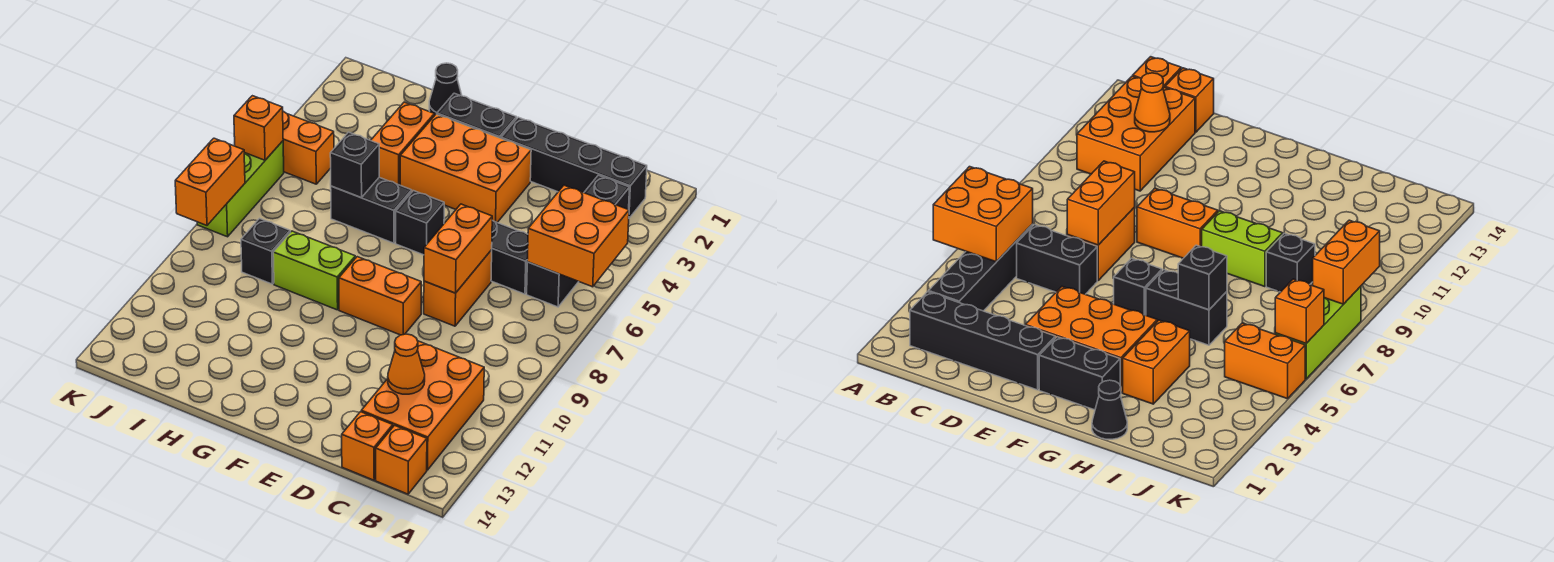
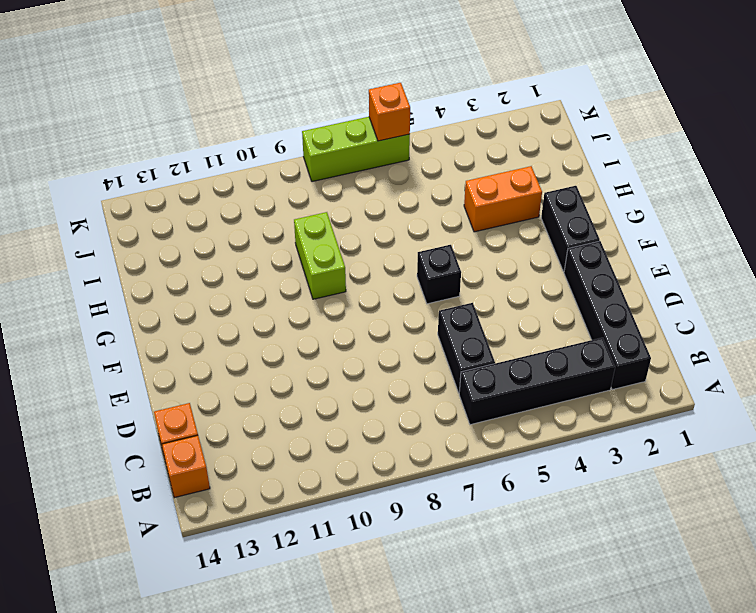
none -> orange 2x3 brick [361,341,484,470]
none -> orange 1x2 brick [424,250,492,326]
none -> orange 2x3 brick [400,114,531,222]

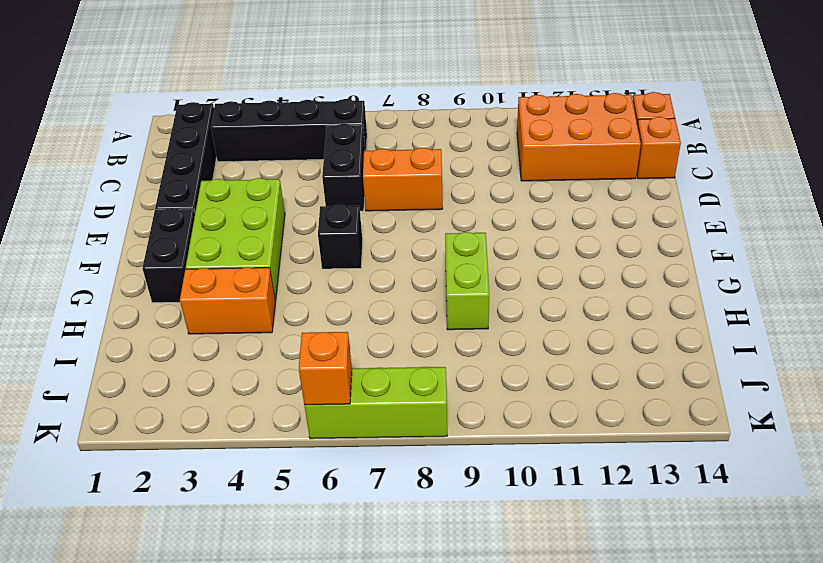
lime 2x3 brick [186,178,285,300] -> orange 2x3 brick [400,114,531,222]
none -> orange 1x2 brick [339,257,421,335]
none -> black 1x2 brick [331,177,412,243]
none -> black 1x1 cone [429,63,462,116]

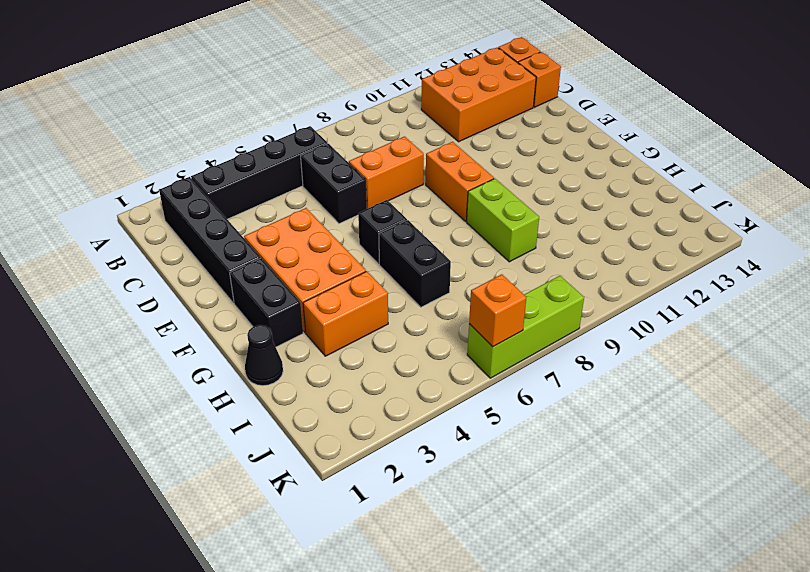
none -> black 1x1 brick [241,218,290,284]
none -> orange 1x2 brick [283,111,334,184]
none -> orange 2x2 brick [527,185,629,287]

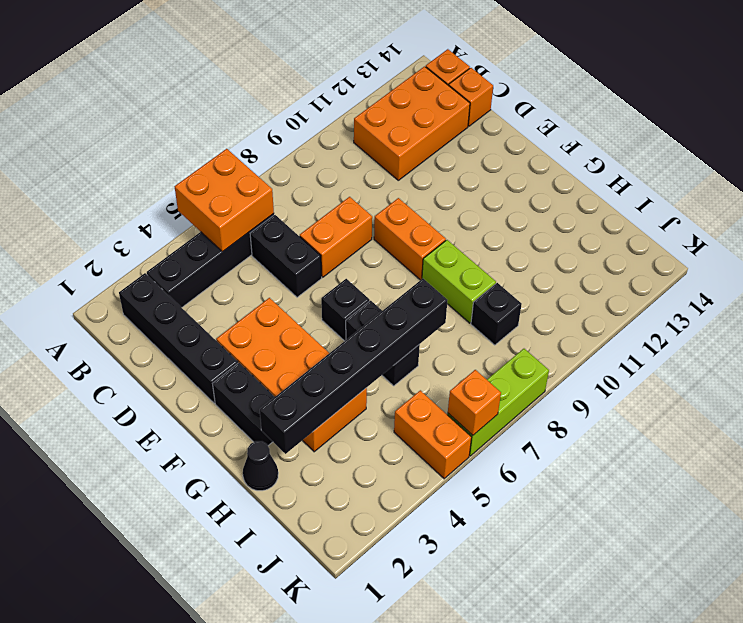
black 1x6 brick [260,279,447,454] -> black 1x1 brick [330,132,379,198]
none -> orange 1x1 cone [388,334,425,394]
none -> orange 1x2 brick [424,204,492,293]
none -> orange 1x2 brick [175,138,245,225]

